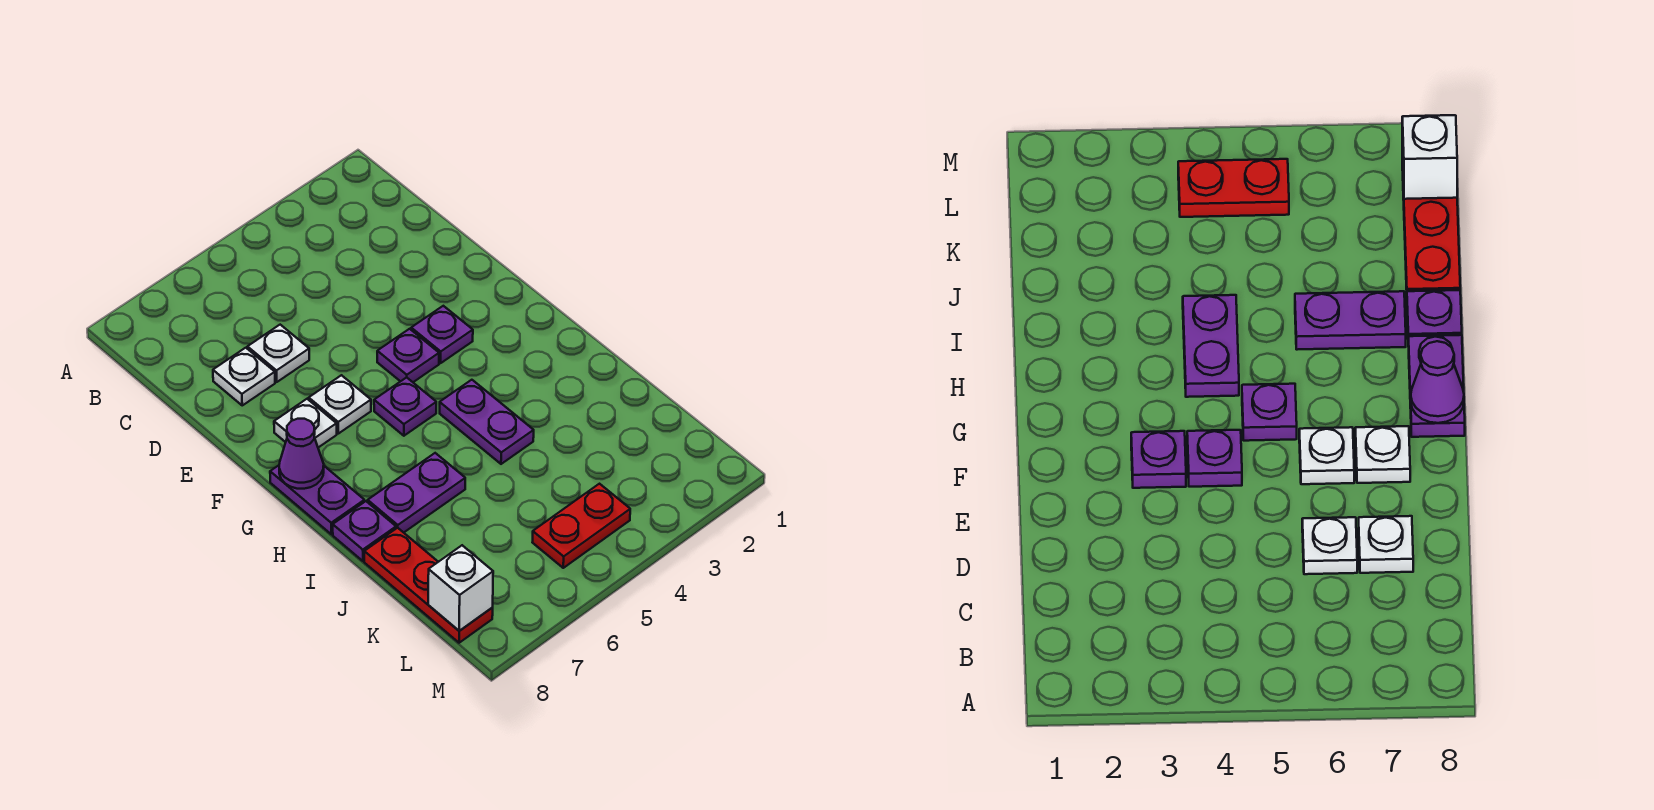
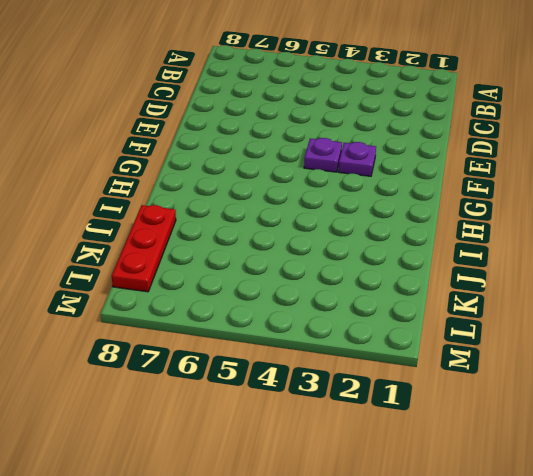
none -> white 1x1 plate [247,325,309,382]
none -> white 1x1 plate [213,348,275,405]
none -> white 1x1 plate [309,375,371,434]

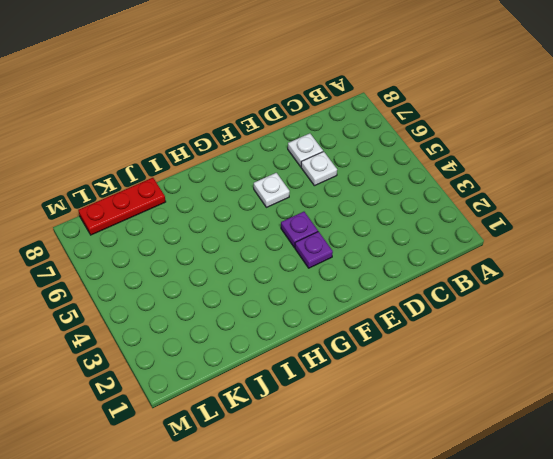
none -> white 1x1 plate [274,399,337,448]
none -> purple 1x1 plate [374,377,436,436]
none -> purple 1x2 plate [270,465,364,534]

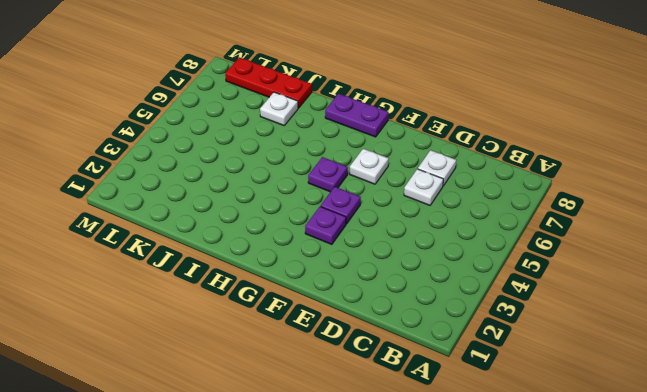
white 1x1 plate [260,92,298,125] -> white 1x1 plate moved to [274,399,337,448]
none -> purple 1x2 plate [440,380,534,464]
none -> purple 1x2 plate [368,453,465,533]
none -> purple 1x1 plate [333,501,396,561]

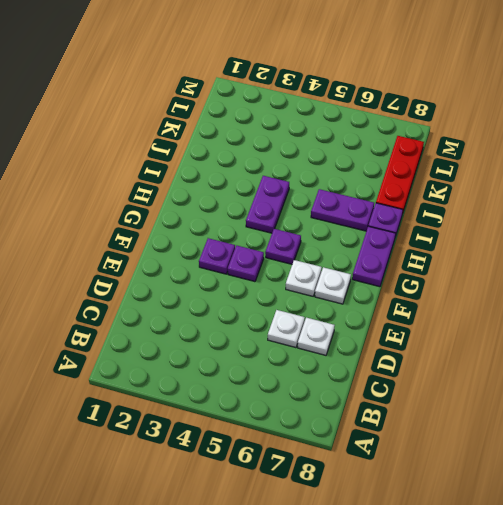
none -> red 1x2 plate [532,484,630,568]
none -> purple 1x1 cone [279,419,324,489]
none -> white 1x1 brick [428,545,493,631]

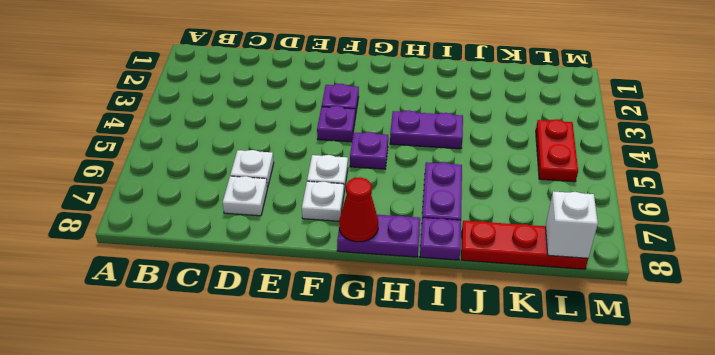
red 1x1 cone [339,177,378,242] -> purple 1x1 cone [279,419,324,489]

